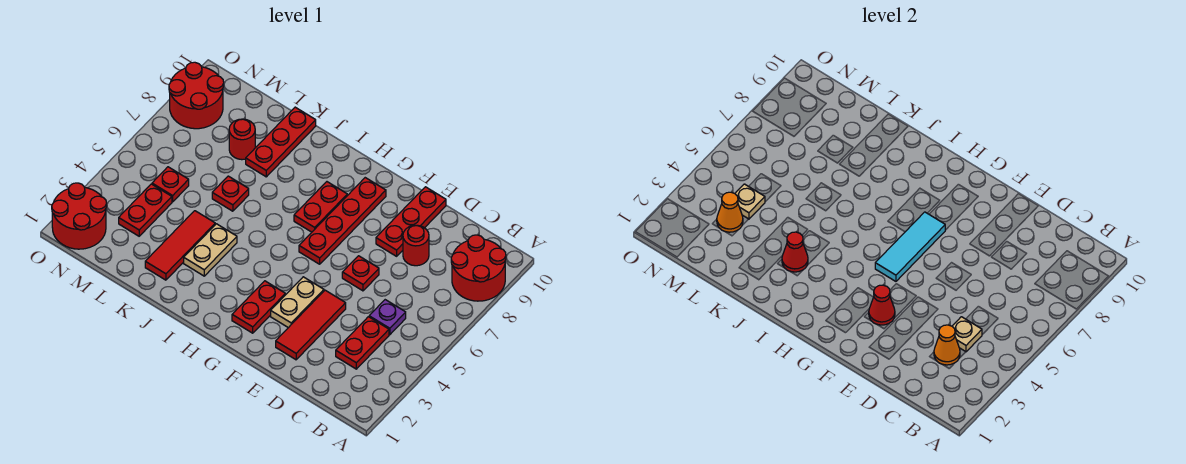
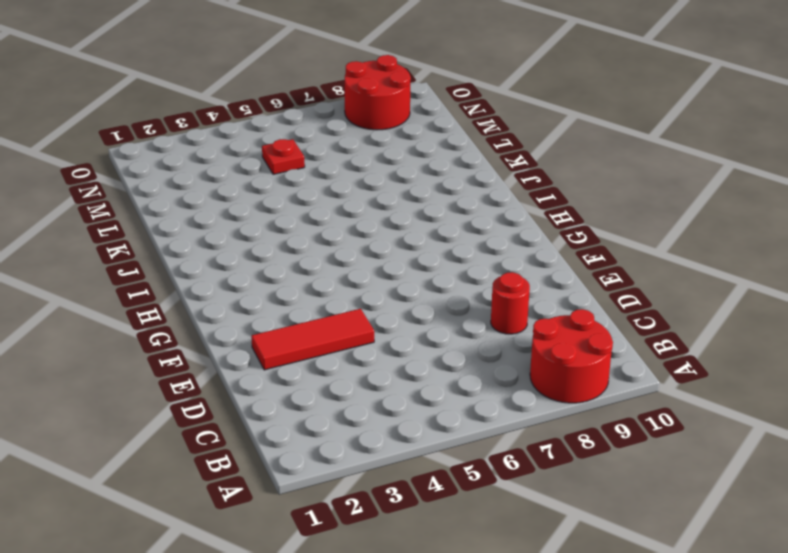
none -> red 1x2 plate [336,317,389,369]
none -> purple 1x1 plate [369,300,406,335]
none -> red 1x1 plate [342,256,379,291]

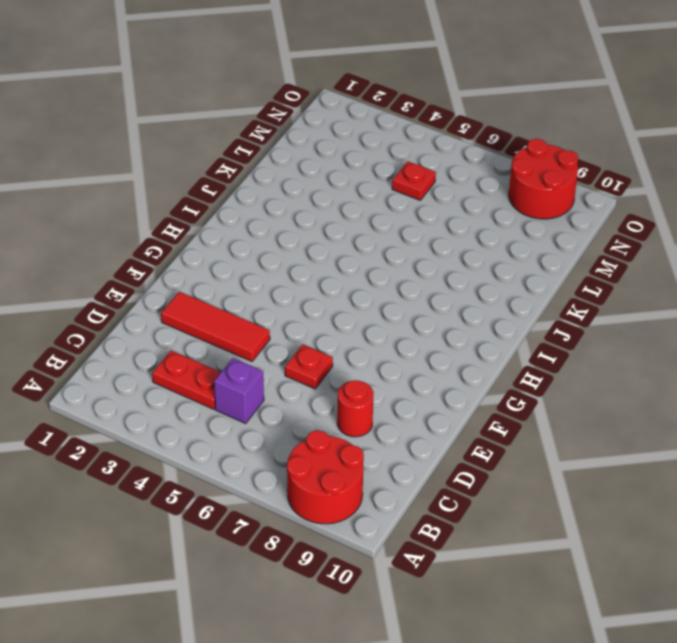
purple 1x1 brick [214,358,264,423] -> purple 1x1 plate [369,300,406,335]
none -> red 1x3 plate [376,187,446,256]
none -> tan 1x2 plate [271,277,324,328]
none -> red 1x2 plate [232,281,285,333]

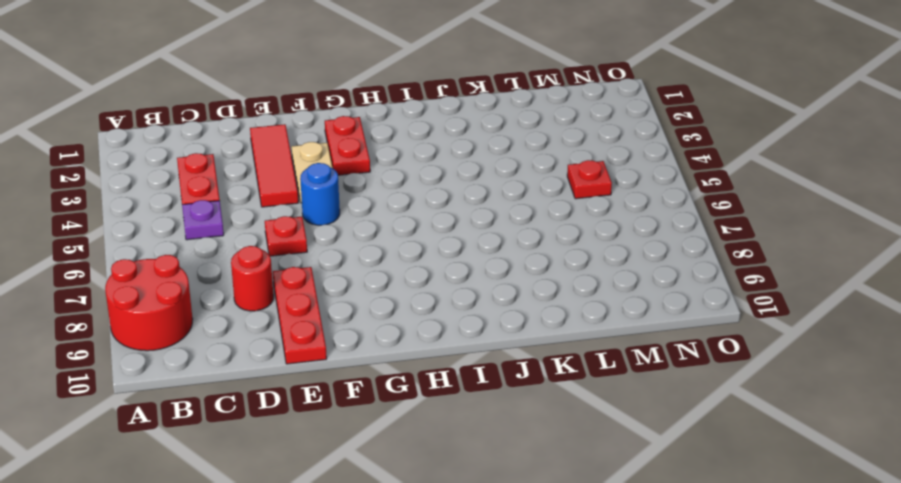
blue 1x1 round brick [300,163,340,225] -> none
none -> red 1x4 plate [299,178,386,264]
none -> red 1x2 plate [294,182,347,232]
none -> tan 1x2 plate [184,224,237,276]

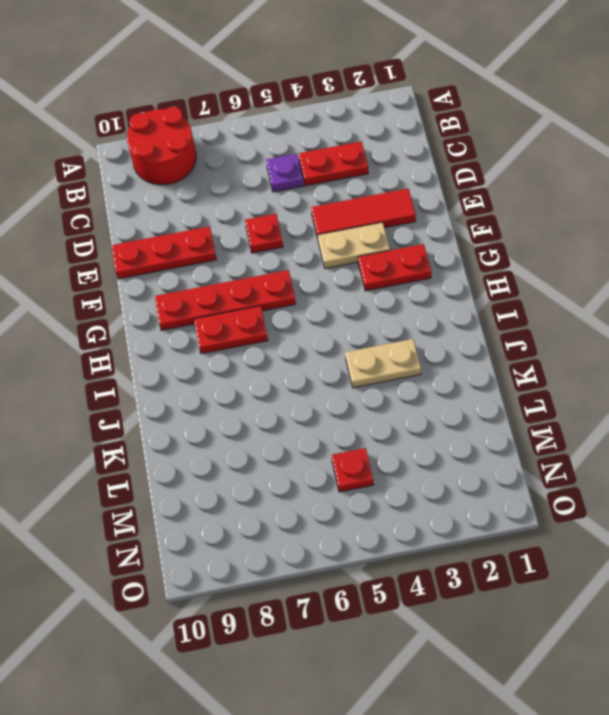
none -> red 1x1 round brick [403,225,429,266]
none -> red 1x3 tile [145,211,215,280]
none -> red 1x1 plate [212,176,249,211]

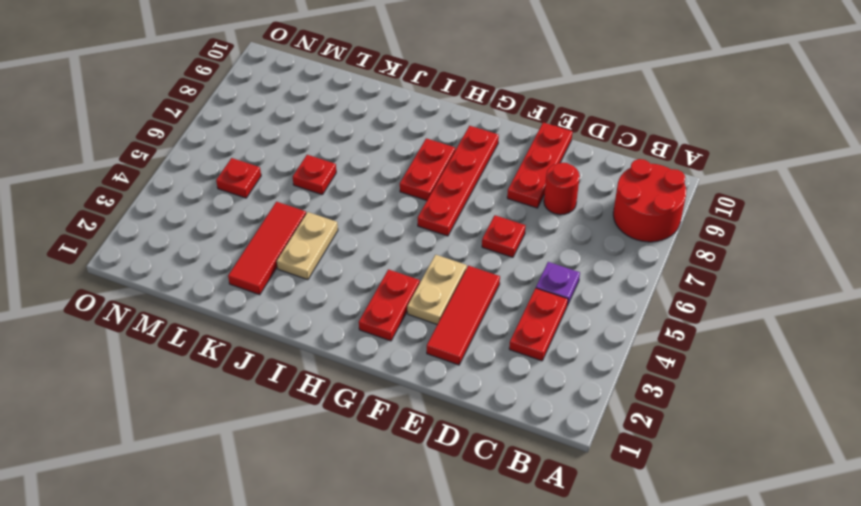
none -> red 1x3 plate [246,107,316,177]
none -> red 1x1 round brick [229,119,255,160]
none -> red 1x2 plate [119,184,172,236]

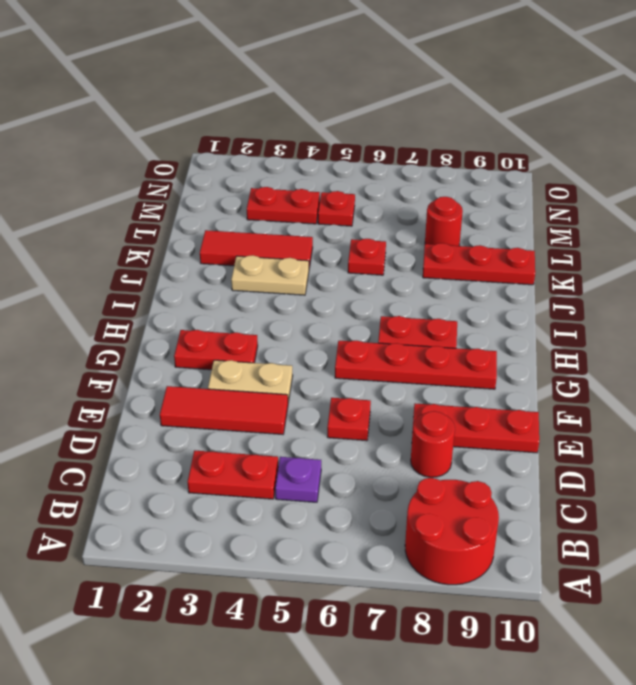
none -> red 2x2 round brick [52,183,107,249]
none -> red 2x2 round brick [169,62,224,129]
none -> orange 1x1 cone [934,325,960,365]

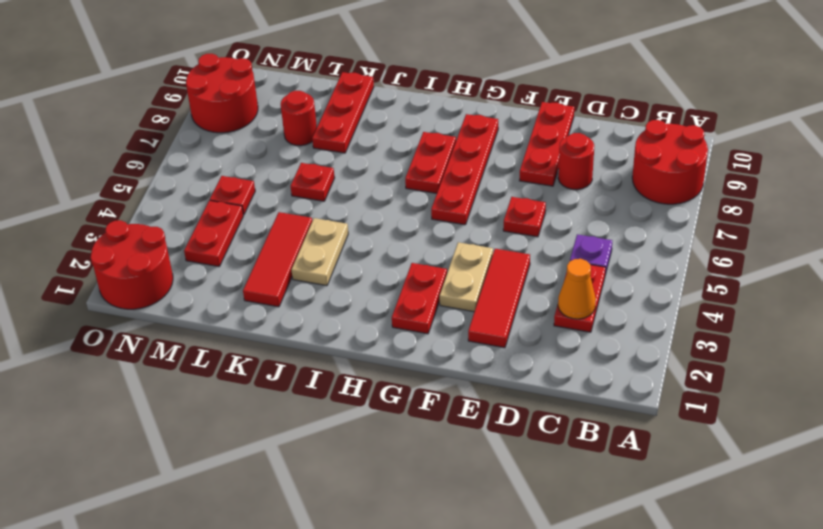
none -> tan 1x1 plate [952,317,982,352]
none -> red 1x1 cone [869,285,895,325]
none -> cyan 1x3 tile [875,212,945,281]

